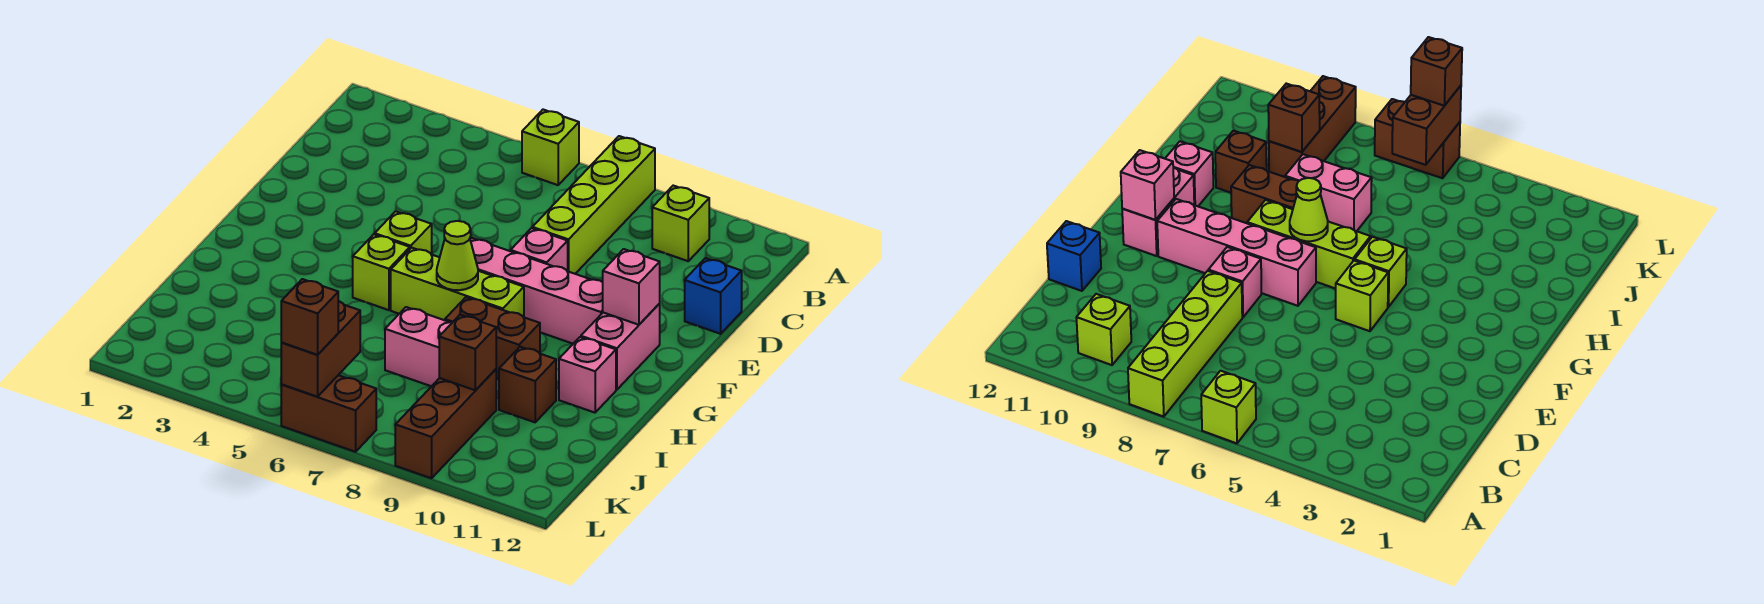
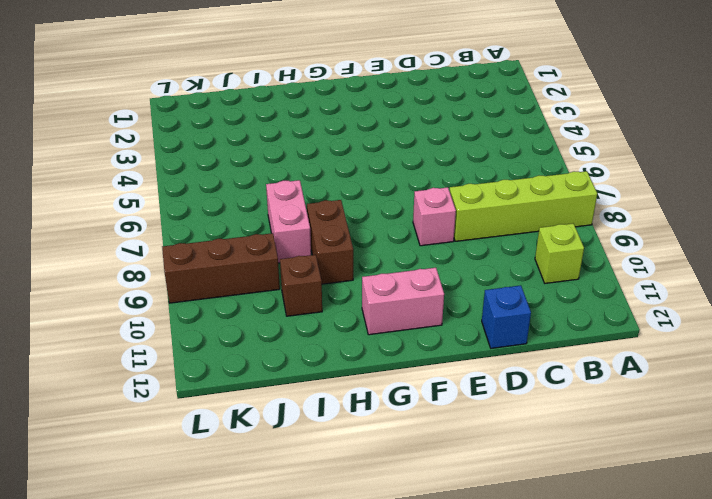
none -> lime 1x1 brick [522,110,579,185]
none -> lime 1x1 brick [375,211,432,254]
none -> pink 1x4 brick [470,238,603,344]

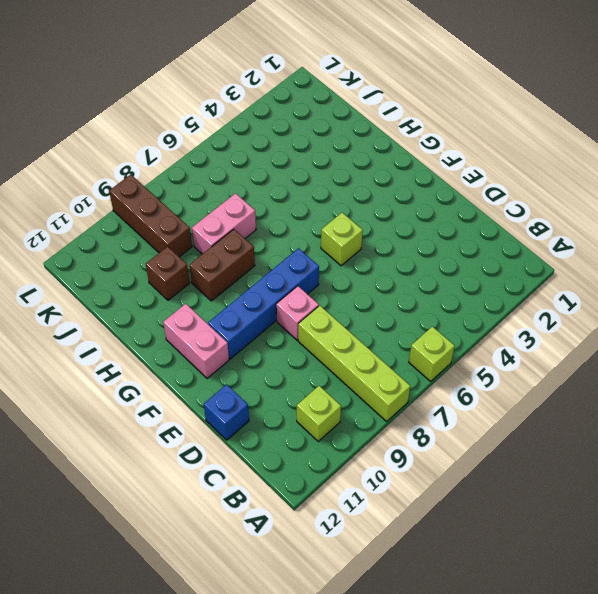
blue 1x4 brick [208,248,319,359] -> pink 1x4 brick [470,238,603,344]
none -> lime 1x1 brick [353,234,410,310]
none -> lime 1x3 brick [391,248,524,320]
none -> pink 1x1 brick [559,337,616,413]

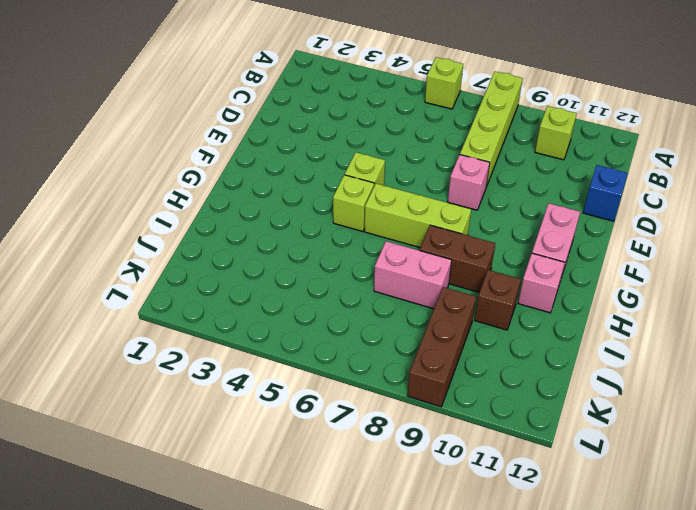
none -> pink 1x4 brick [470,238,603,344]
none -> brown 1x2 brick [281,375,376,452]
none -> pink 1x1 brick [603,249,660,325]

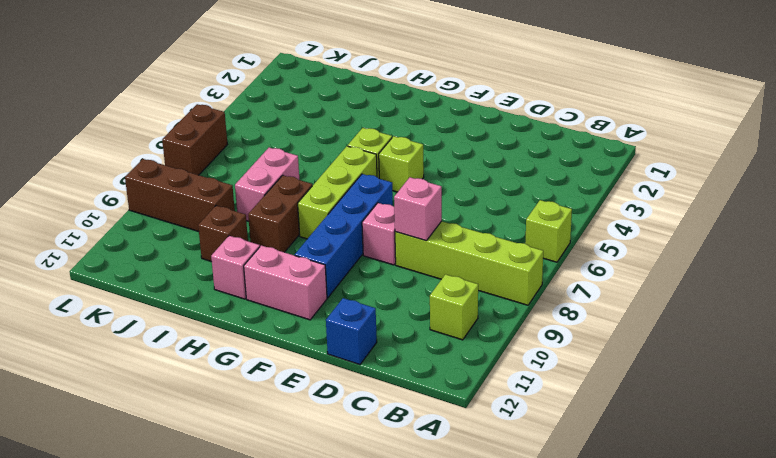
pink 1x1 brick [394,177,442,241] -> pink 1x1 brick moved to [603,249,660,325]
blue 1x4 brick [295,174,393,298] -> pink 1x4 brick [470,238,603,344]
none -> lime 1x1 cone [437,221,478,290]
none -> brown 1x1 brick [439,315,496,390]
none -> brown 1x2 brick [281,301,360,397]

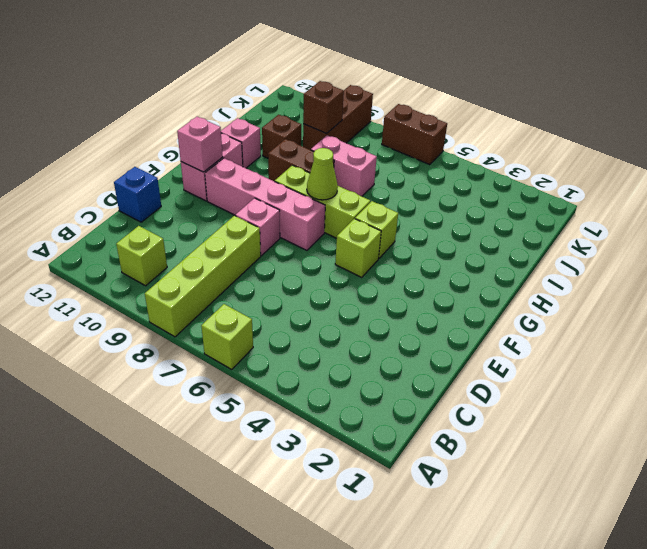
none -> brown 1x2 brick [281,301,360,397]
none -> brown 1x1 brick [281,279,338,355]

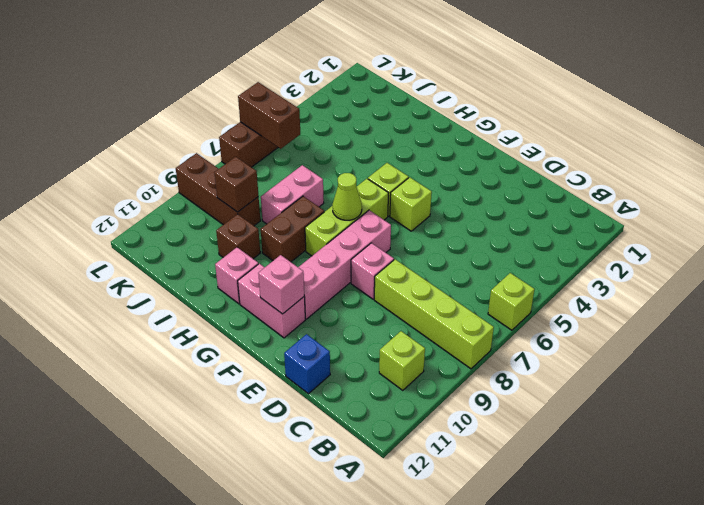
none -> brown 1x1 brick [281,279,338,355]

